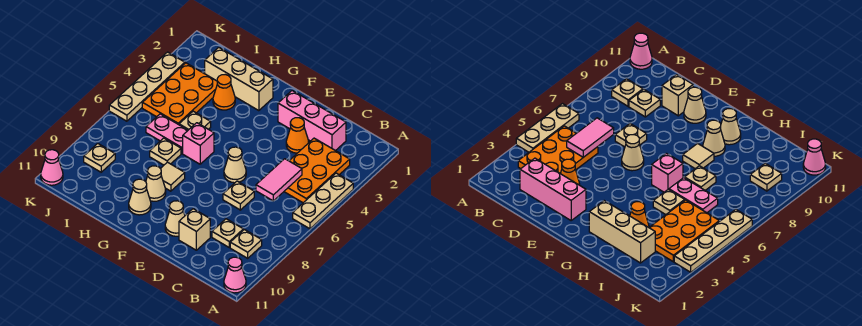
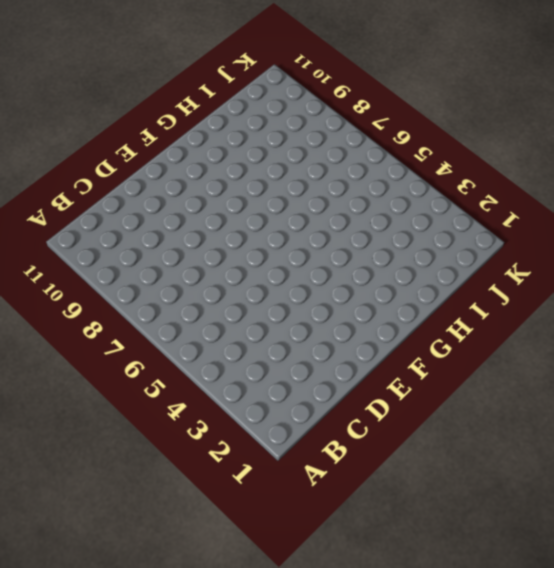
none -> tan 1x3 plate [293,173,353,229]
none -> pink 1x1 cone [224,257,246,293]
none -> orange 2x3 plate [284,138,350,203]

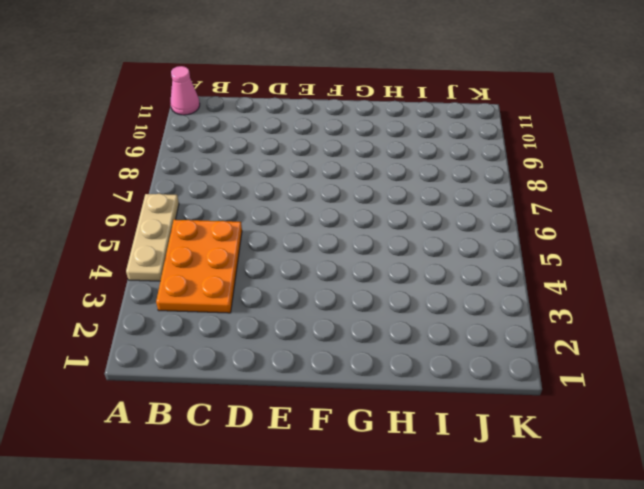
none -> tan 1x1 plate [230,230,262,258]
none -> pink 1x3 brick [278,91,346,151]
none -> tan 1x1 plate [212,219,243,247]

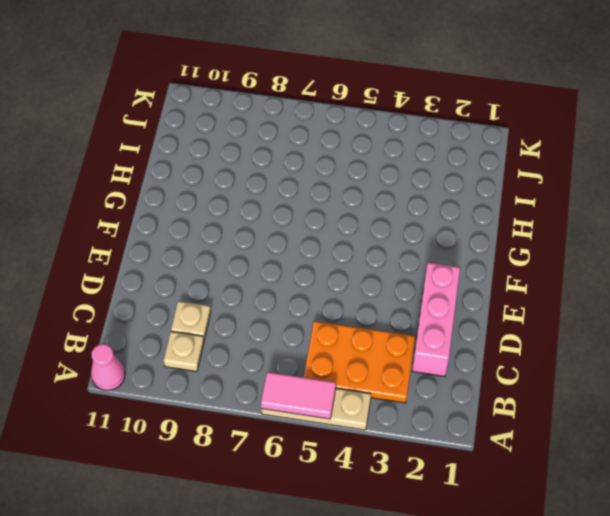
pink 1x2 tile [261,372,336,419] -> pink 1x2 tile moved to [256,159,302,201]
none -> orange 1x1 cone [286,118,309,153]
none -> tan 1x1 plate [223,181,254,210]
none -> tan 1x1 brick [179,209,210,250]

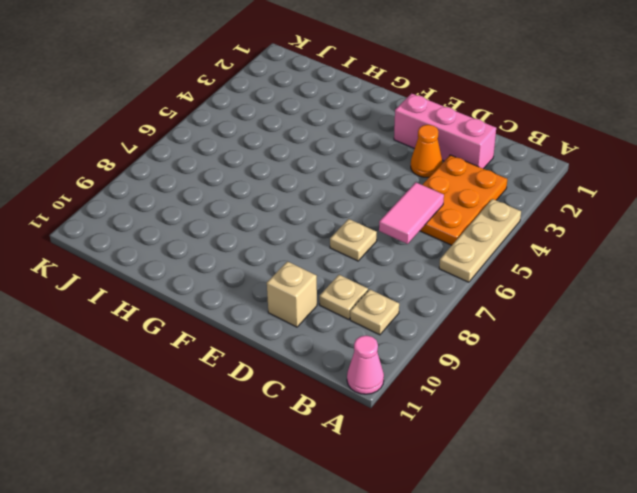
none -> tan 1x1 cone [224,147,246,183]
none -> tan 1x1 cone [165,201,185,236]
none -> tan 1x3 brick [205,48,273,111]

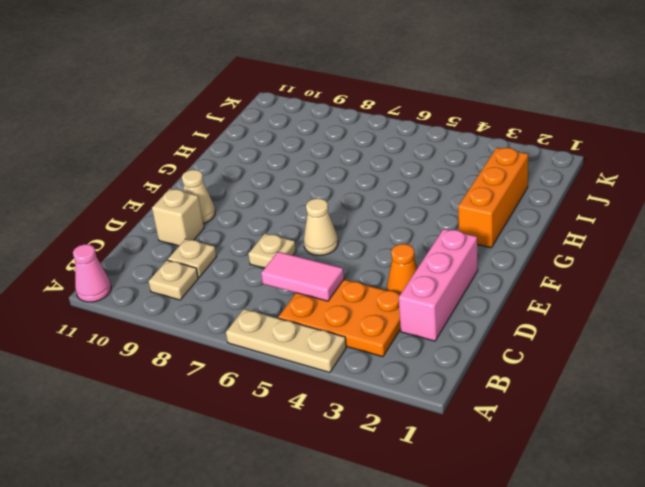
orange 1x3 brick [458,148,528,248] -> tan 1x3 brick [205,48,273,111]
none -> pink 1x1 brick [183,123,214,164]
none -> tan 1x1 tile [160,162,185,191]
none -> tan 1x1 cone [146,166,166,201]

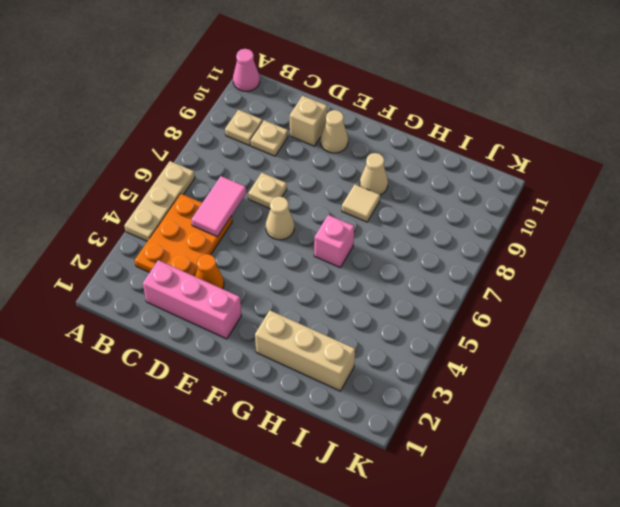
none -> tan 1x1 cone [129,179,151,215]
none -> orange 1x1 cone [213,75,235,110]
none -> tan 1x1 plate [179,111,211,130]

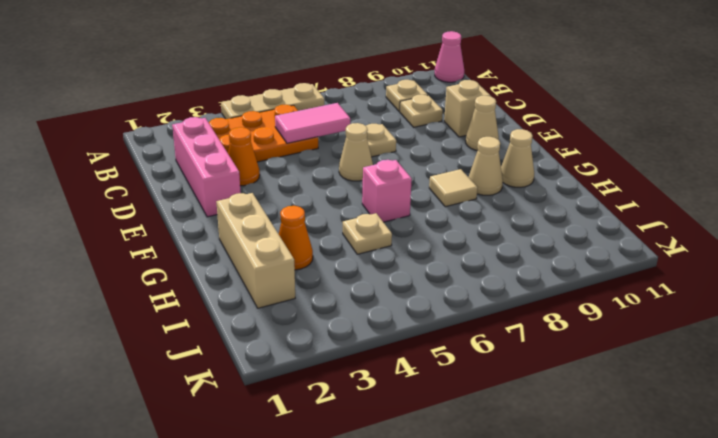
none -> pink 1x2 plate [146,114,188,154]
none -> tan 1x1 plate [150,138,181,165]
none -> orange 2x3 plate [142,63,217,125]

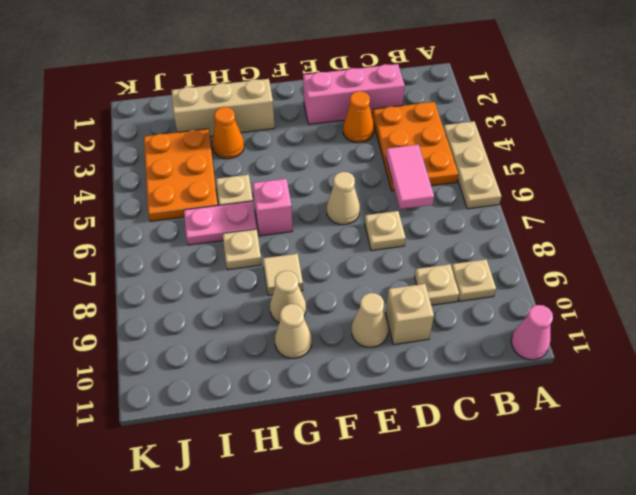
none -> tan 1x1 plate [84,144,115,172]
none -> tan 1x4 plate [109,52,185,121]
none -> pink 1x1 cone [41,150,63,185]

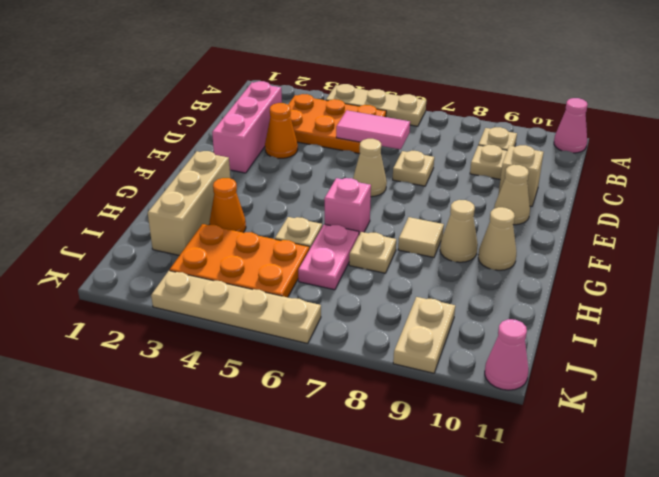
tan 1x2 plate [393,297,455,373] -> tan 1x1 plate [84,144,115,172]

